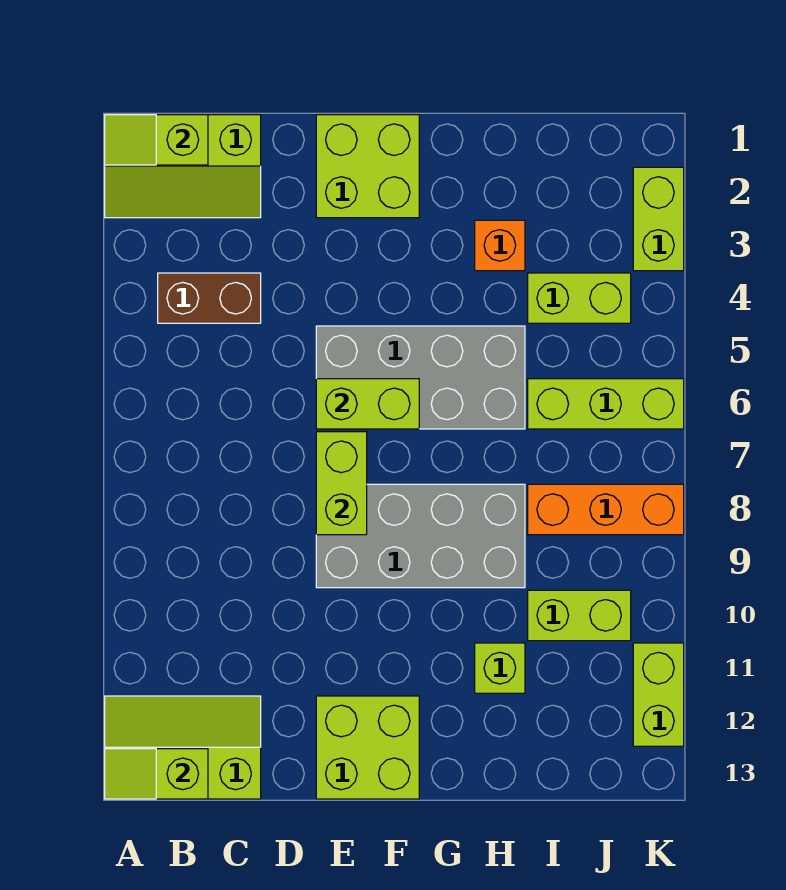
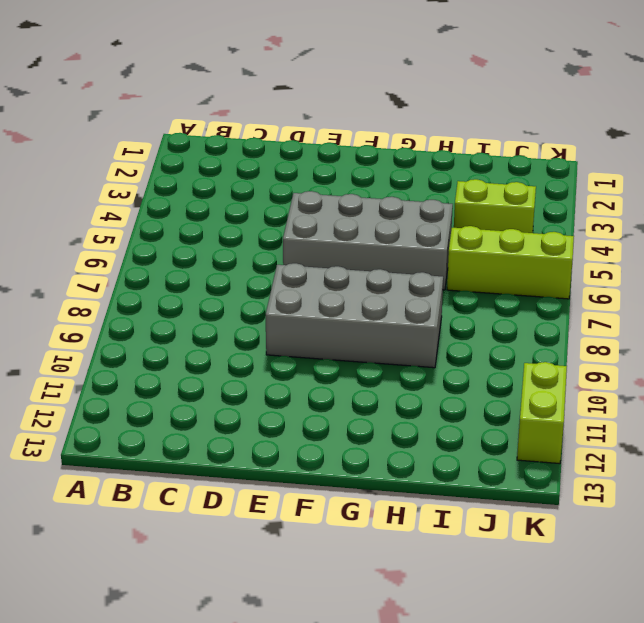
none -> lime 2x3 slope [105,115,261,218]
none -> lime 2x3 slope [105,696,261,799]
none -> brown 1x2 brick [158,273,261,323]

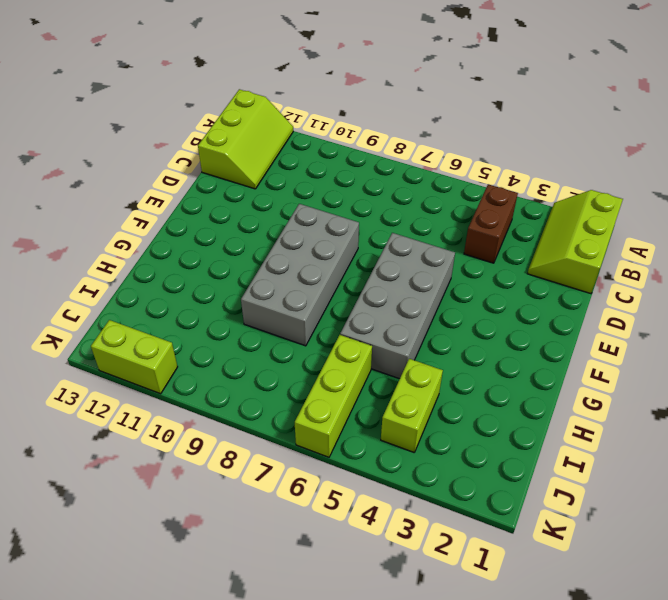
none -> lime 2x2 brick [316,115,419,218]
none -> lime 2x2 brick [316,696,419,799]
none -> orange 1x1 brick [475,220,525,271]

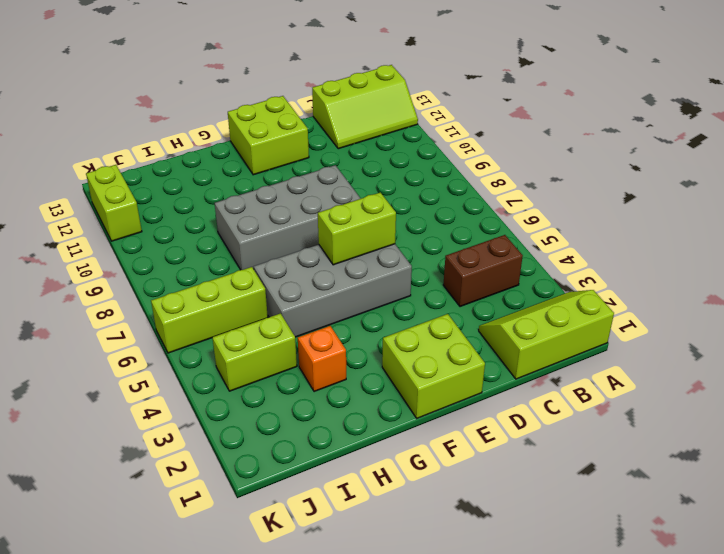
none -> lime 1x1 brick [475,643,525,693]
none -> orange 1x3 brick [528,484,684,535]
none -> lime 1x2 brick [528,590,631,641]

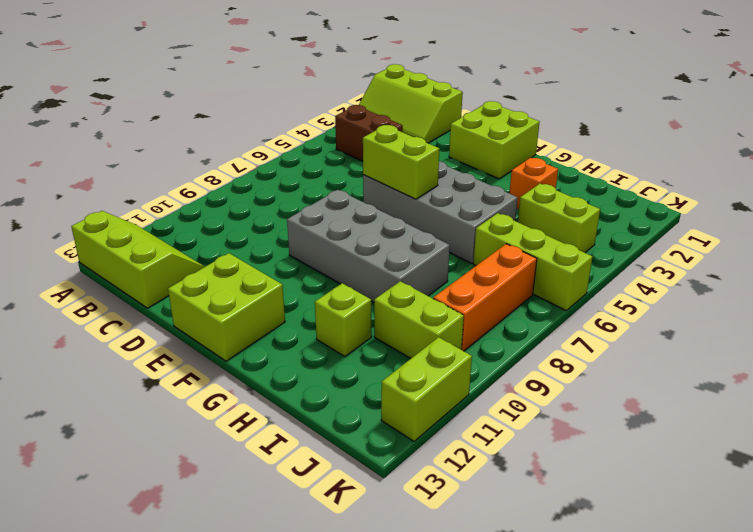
orange 1x3 brick [433,244,537,351] -> orange 1x3 brick turned to [528,484,684,535]
none -> lime 1x2 brick [633,167,684,271]
none -> lime 1x2 slope [105,115,208,165]
none -> lime 1x2 slope [105,749,208,799]

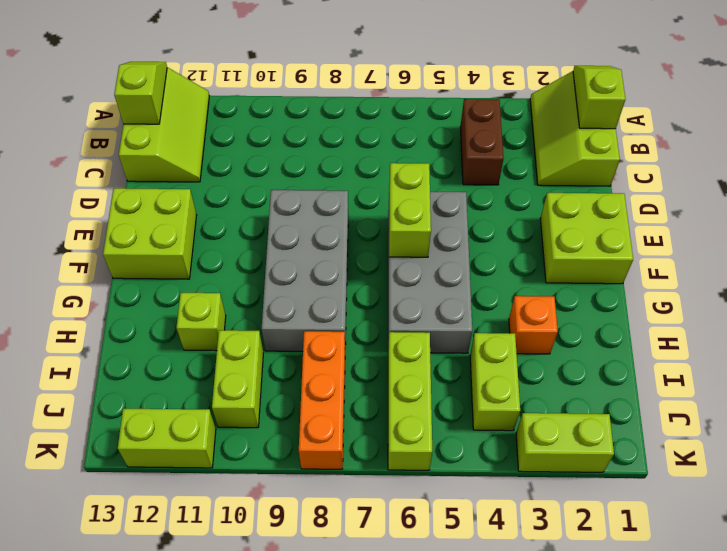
none -> lime 1x2 brick [316,432,367,535]

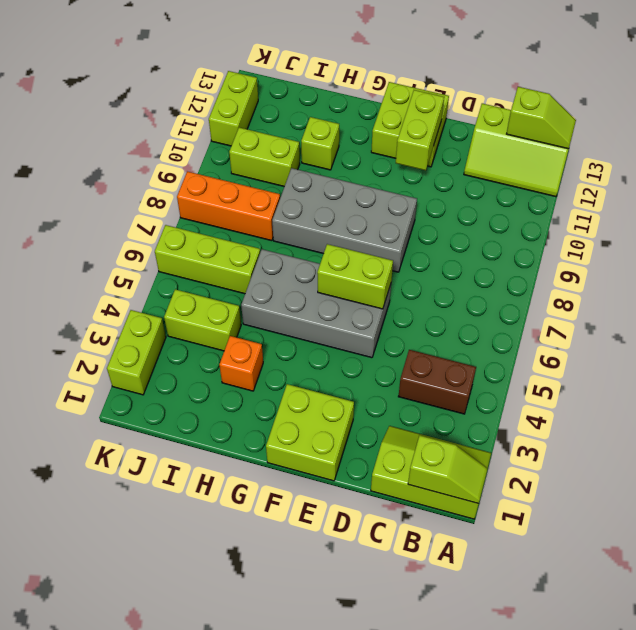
lime 1x2 brick [396,90,444,170] -> lime 1x2 brick moved to [316,432,367,535]

